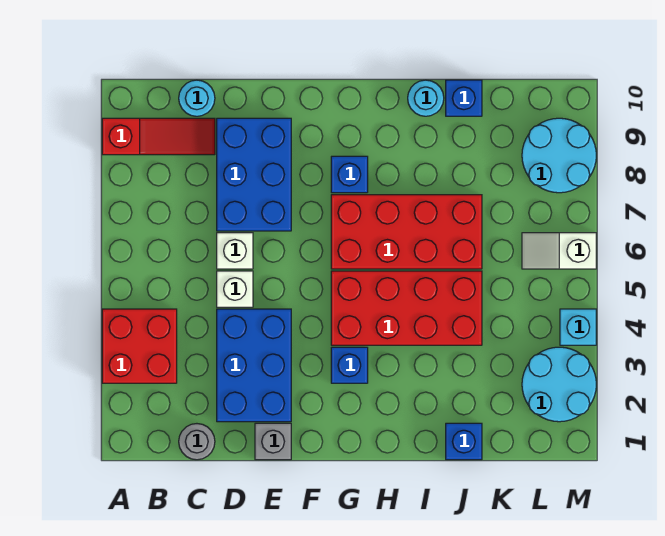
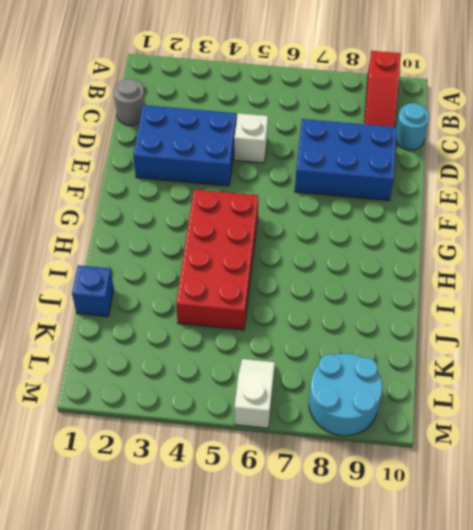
none -> red 2x2 brick [102,309,177,383]
none -> white 1x1 brick [217,233,253,269]
none -> grey 1x1 brick [255,423,291,460]

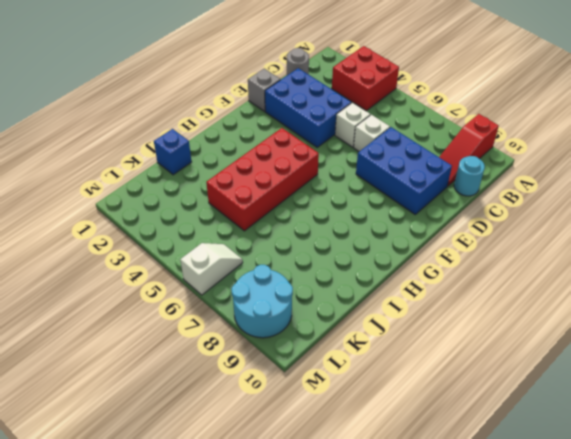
none -> blue 1x1 brick [331,347,368,383]
none -> red 2x4 brick [331,195,482,269]
none -> blue 1x1 brick [331,156,368,193]

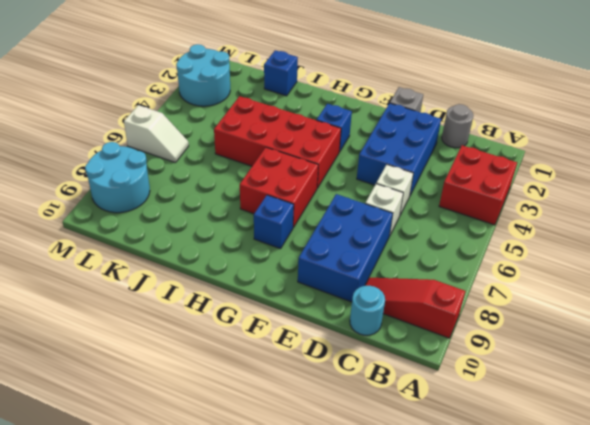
red 2x2 brick [240,147,318,227] -> red 2x4 brick [331,195,482,269]
none -> cyan 1x1 round brick [408,80,444,116]
none -> blue 1x1 brick [446,80,482,116]
none -> cyan 1x1 brick [560,309,596,345]

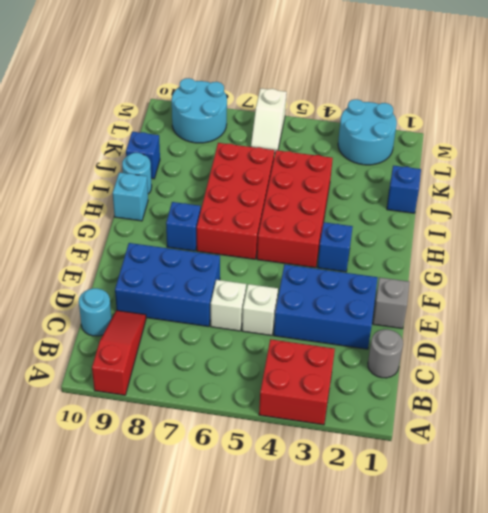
cyan 1x1 brick [113,173,148,221] -> cyan 1x1 brick moved to [560,309,596,345]

